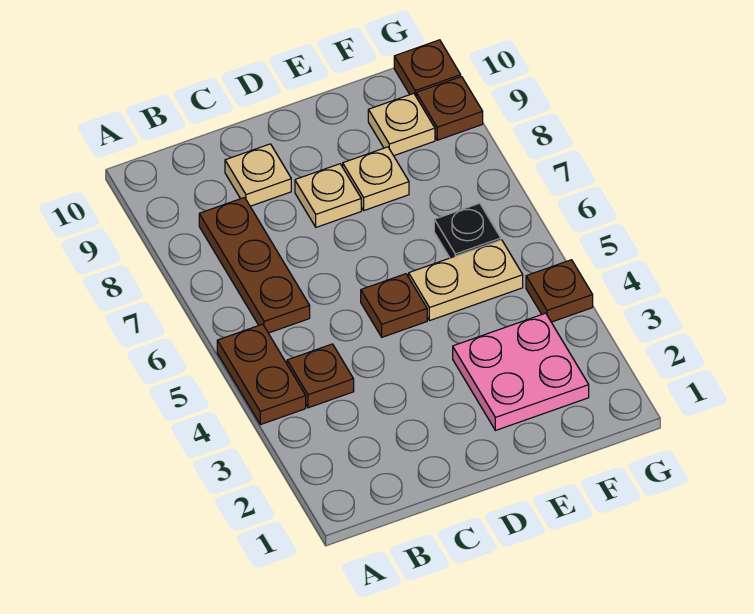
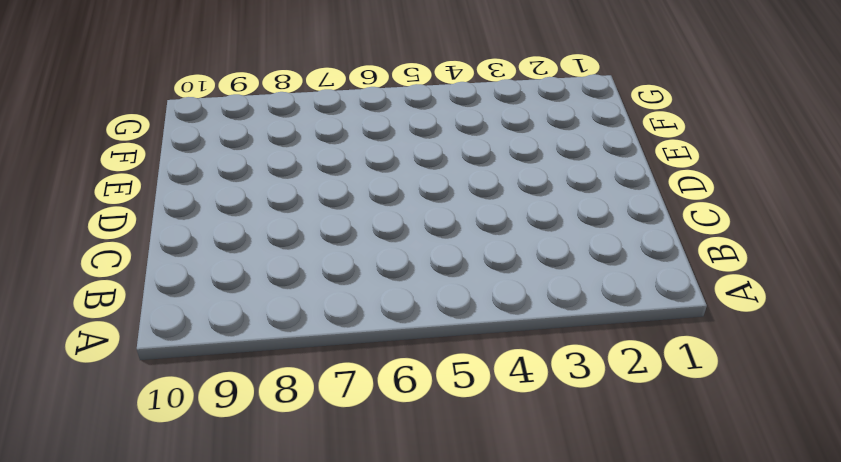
none -> brown 1x2 plate [217,324,306,425]
none -> brown 1x1 plate [287,344,354,408]
none -> brown 1x3 plate [199,197,310,333]

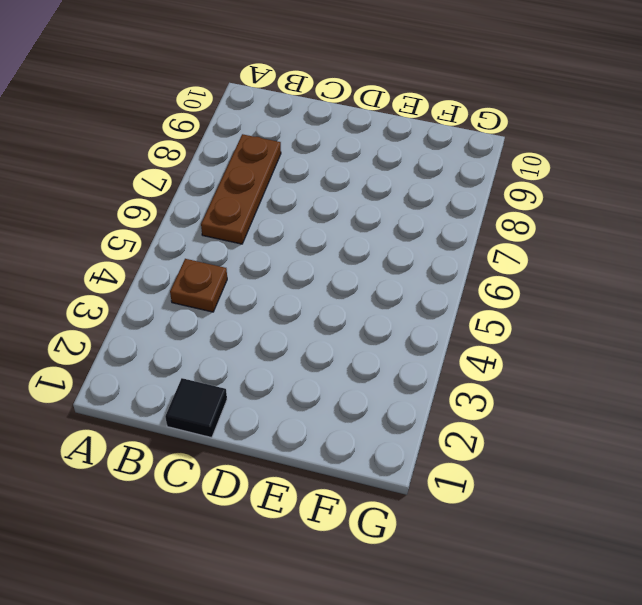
black 1x1 tile [165,378,227,438] -> none
none -> brown 1x2 plate [217,324,306,425]
none -> tan 1x1 plate [225,144,291,206]
none -> brown 1x1 plate [361,274,427,337]

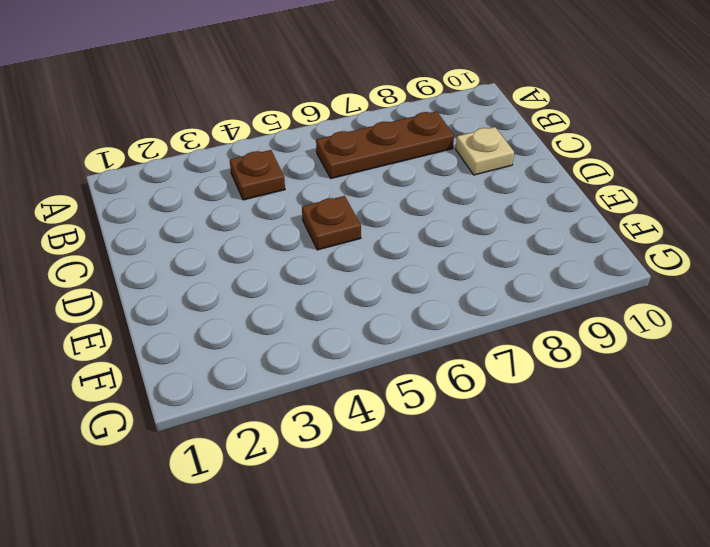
none -> brown 1x2 plate [217,324,306,425]
none -> tan 1x1 plate [295,164,361,227]
none -> pink 2x2 plate [453,313,589,431]

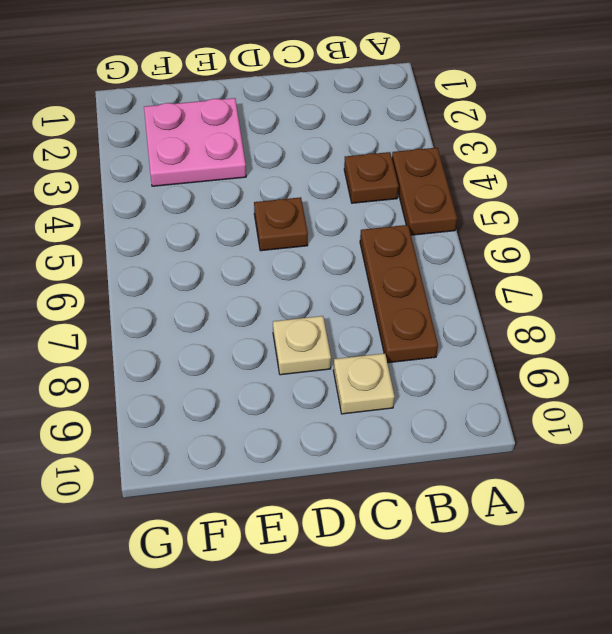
none -> tan 1x2 plate [409,240,523,321]
none -> tan 1x1 plate [343,147,409,210]
none -> black 1x1 plate [434,203,501,258]

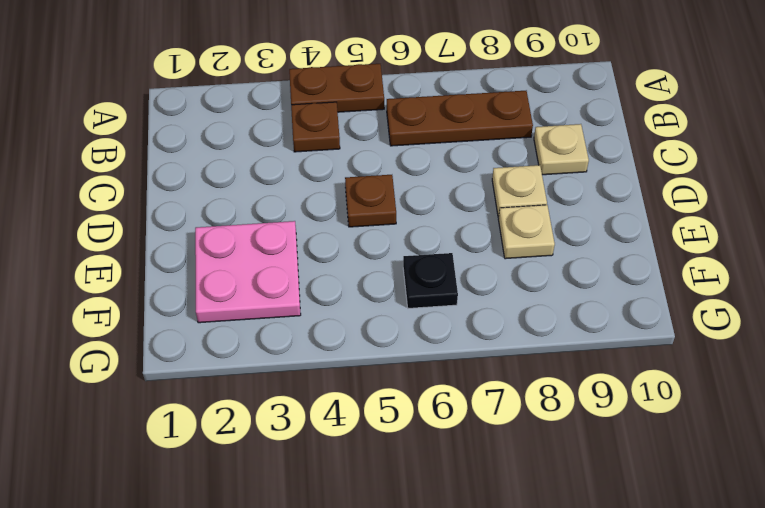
none -> tan 1x2 plate [409,240,523,321]
none -> tan 1x1 plate [368,93,435,156]
none -> brown 1x1 plate [526,260,593,322]

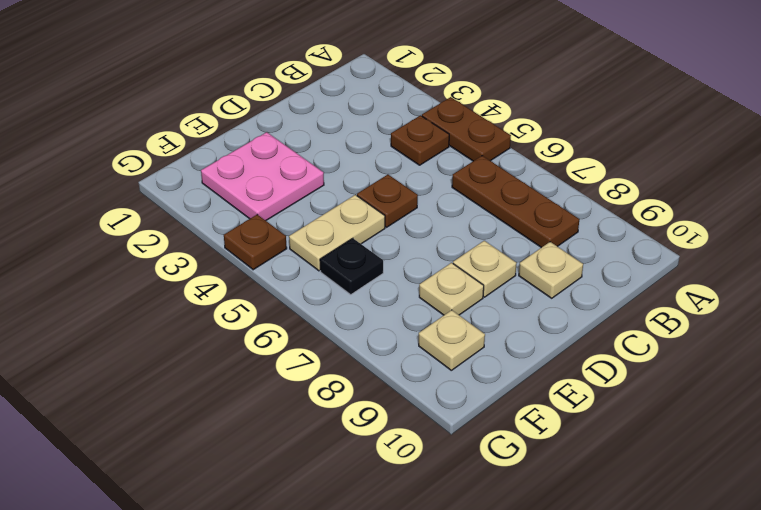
none -> brown 1x1 plate [416,77,483,140]
none -> brown 1x1 plate [394,40,461,96]

